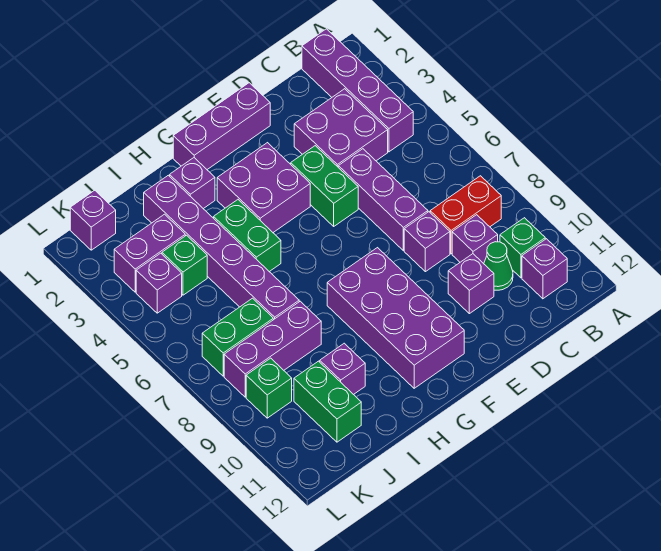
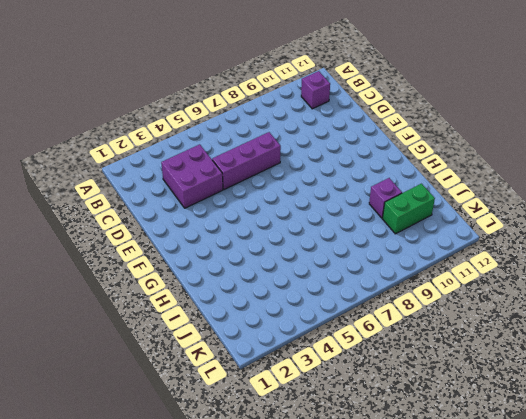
none -> purple 1x4 brick [302,29,413,152]
none -> red 1x2 brick [430,176,501,254]
none -> green 1x1 brick [500,218,545,278]

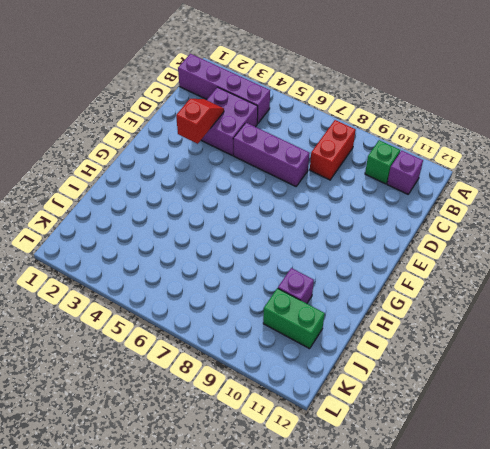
red 1x2 slope [176,99,224,144] -> none
none -> purple 1x1 brick [452,215,498,264]
none -> green 1x1 cone [484,242,513,290]
none -> purple 1x1 brick [404,212,450,272]

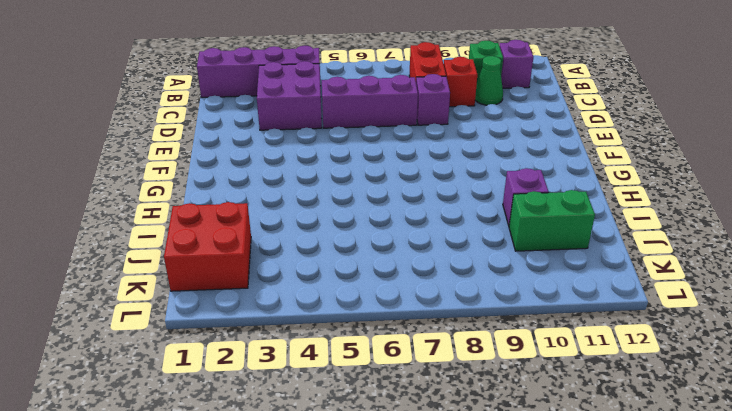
red 1x1 brick [444,57,477,107] -> purple 1x1 brick [452,215,498,264]
red 2x2 brick [164,202,251,291] -> purple 1x1 brick [70,190,116,250]
none -> purple 1x1 brick [448,254,494,314]
none -> purple 1x3 brick [173,83,270,169]
none -> green 1x2 brick [291,146,358,226]

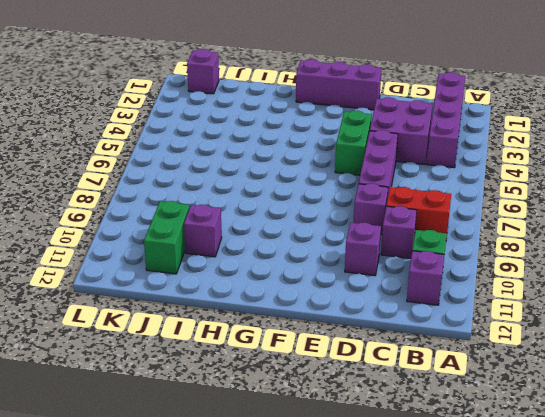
none -> green 1x1 cone [484,242,513,290]
none -> purple 2x2 brick [217,143,310,232]
none -> purple 2x4 brick [327,248,464,388]

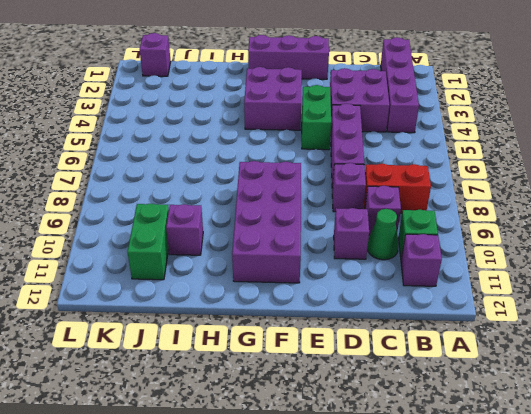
none -> purple 1x1 brick [170,158,215,209]
none -> green 1x2 brick [214,200,281,272]
none -> purple 1x6 brick [144,175,299,320]

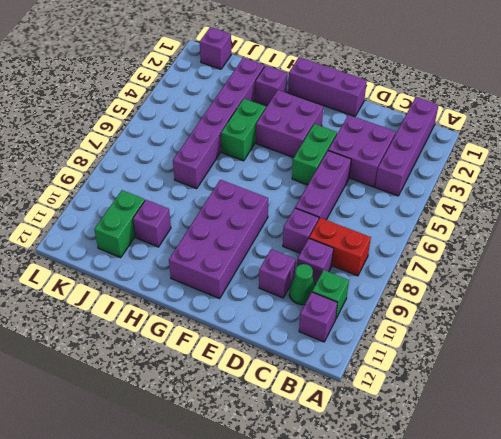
none -> purple 1x3 brick [224,301,321,397]
none -> purple 1x2 brick [114,214,185,292]
none -> green 1x1 brick [162,235,207,295]

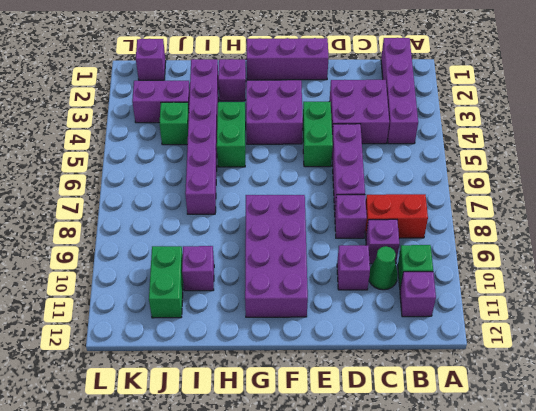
none -> purple 1x3 brick [224,301,321,397]
none -> green 1x2 brick [202,298,273,376]
none -> purple 1x1 brick [136,253,182,313]

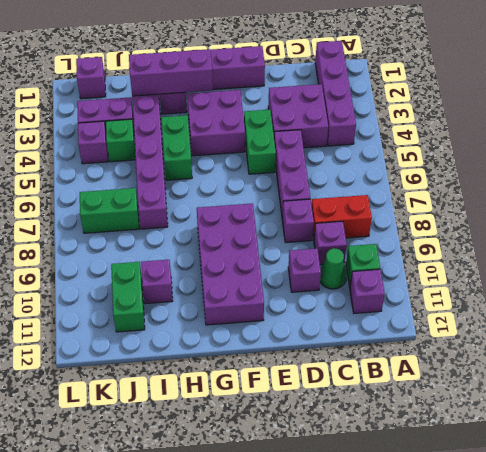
purple 1x3 brick [129,49,213,96] -> purple 1x3 brick moved to [224,301,321,397]
none -> green 1x1 brick [246,358,292,418]

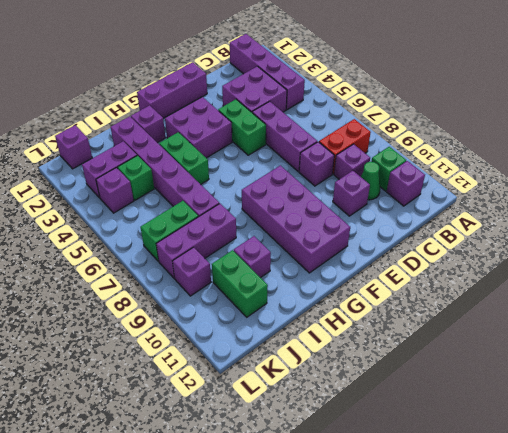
purple 1x1 brick [173,247,211,296] -> green 1x1 brick [246,358,292,418]

